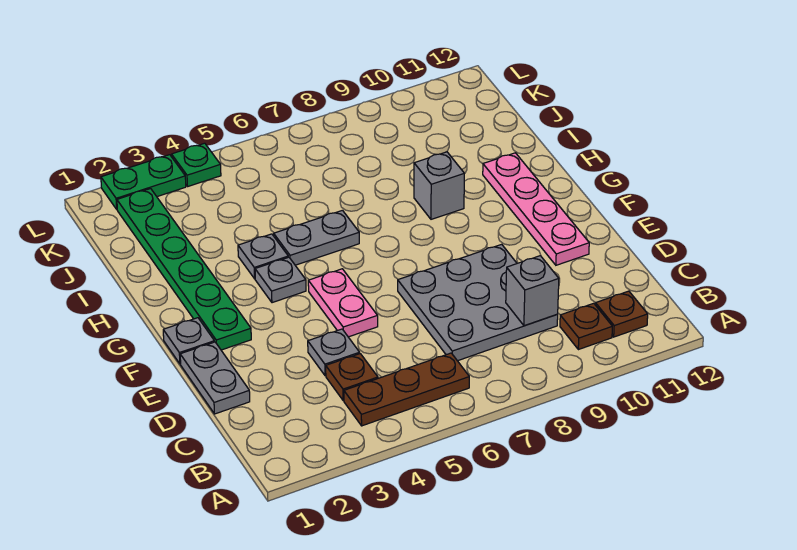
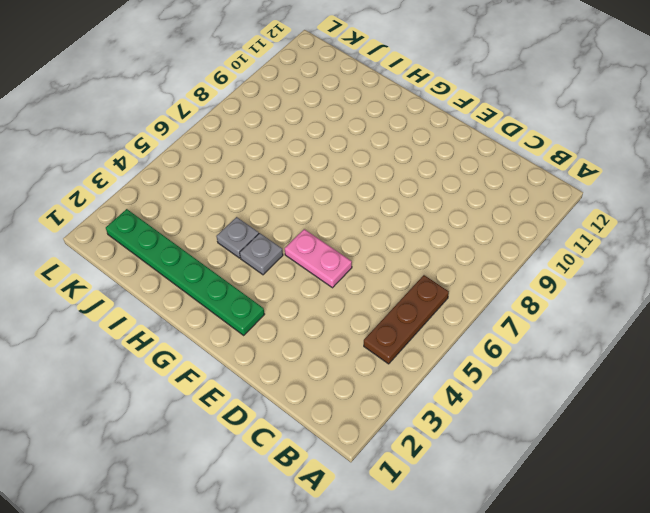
none -> brown 1x1 plate [560,303,612,350]
none -> brown 1x1 plate [595,291,648,337]
none -> brown 1x1 plate [326,354,378,401]

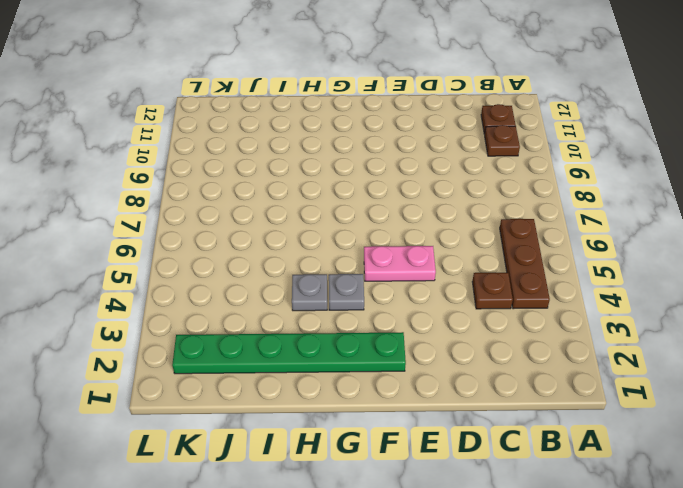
none -> grey 3x3 plate [398,244,558,361]
none -> grey 1x2 plate [180,342,250,414]
none -> grey 1x1 plate [308,329,360,376]

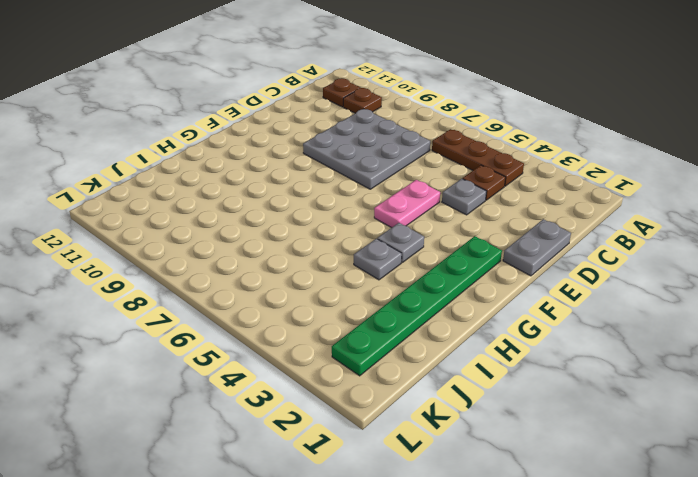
none -> pink 1x4 plate [483,153,589,265]
none -> grey 1x1 plate [163,318,214,364]
none -> grey 1x2 plate [274,210,359,265]

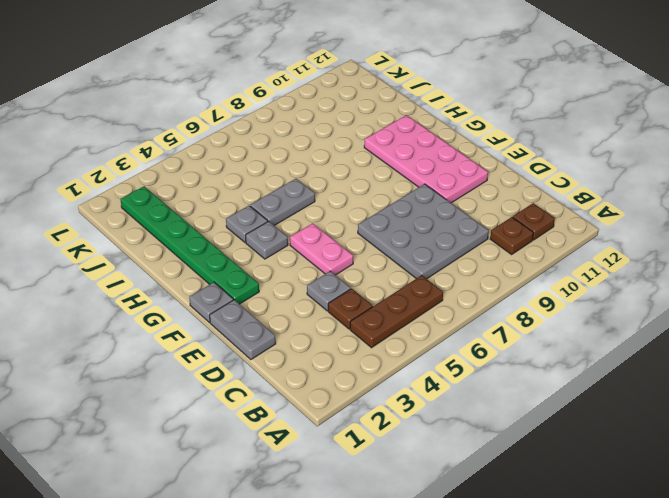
pink 2x4 plate [364,115,488,203] -> pink 1x4 plate [483,153,589,265]
none -> grey 1x1 brick [414,152,464,219]
none -> green 1x2 plate [101,155,186,209]
none -> green 1x1 plate [172,143,221,186]

